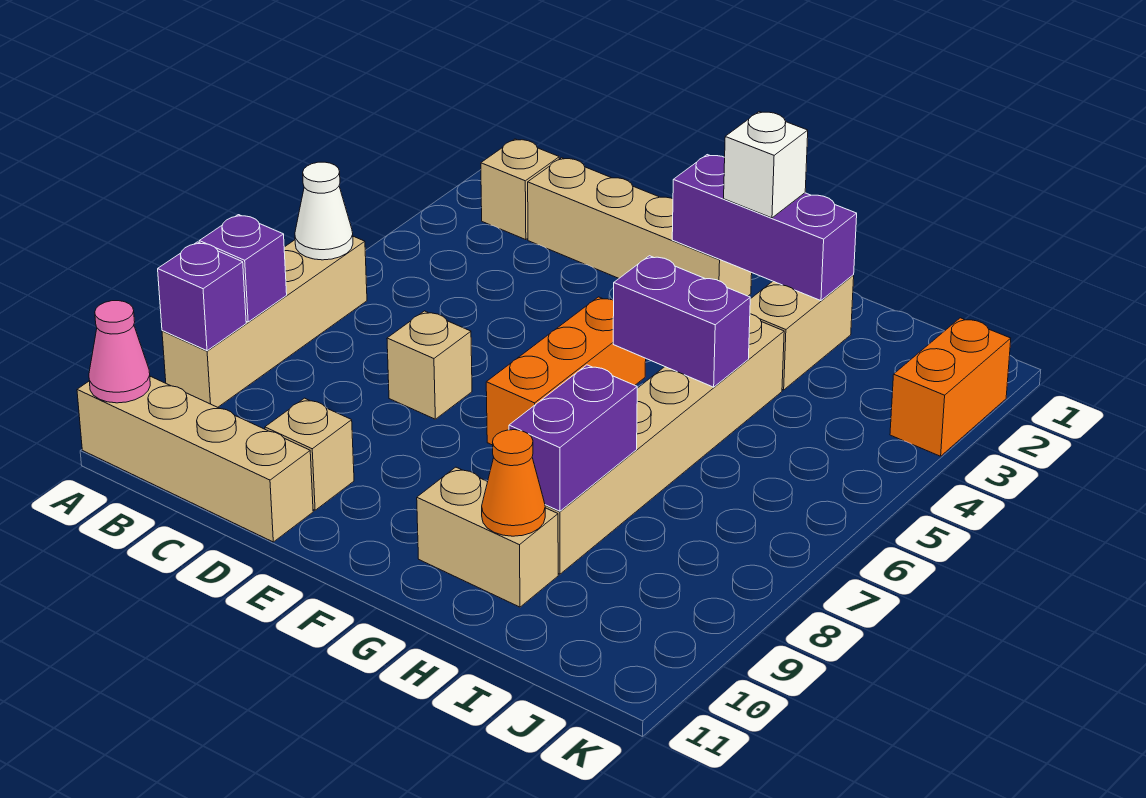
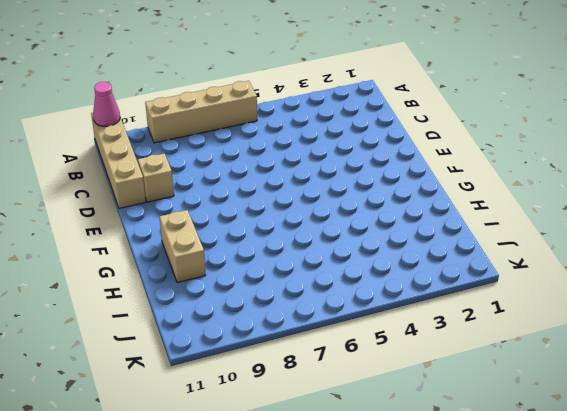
none -> tan 1x1 brick [481,139,559,240]
none -> tan 1x4 brick [528,158,752,296]
none -> tan 1x1 brick [387,311,472,419]

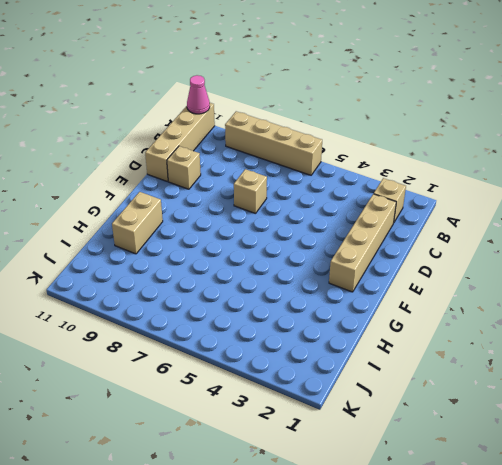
none -> orange 1x3 brick [486,297,646,445]
none -> tan 1x2 brick [750,275,854,390]
none -> tan 1x6 brick [545,314,784,574]

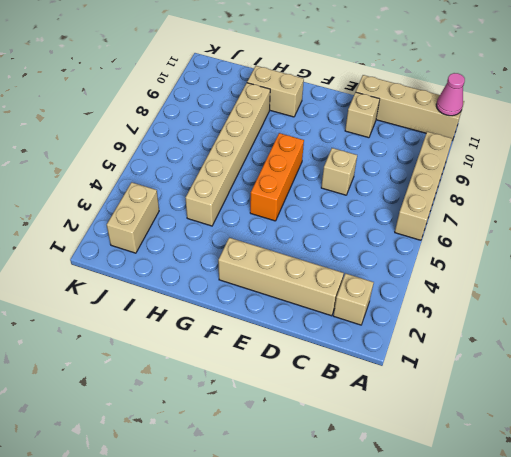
tan 1x2 brick [107,182,159,253] -> tan 1x2 brick moved to [750,275,854,390]
none -> orange 1x2 brick [890,318,1011,456]
none -> white 1x1 cone [295,162,353,260]
none -> purple 1x1 brick [199,215,287,322]

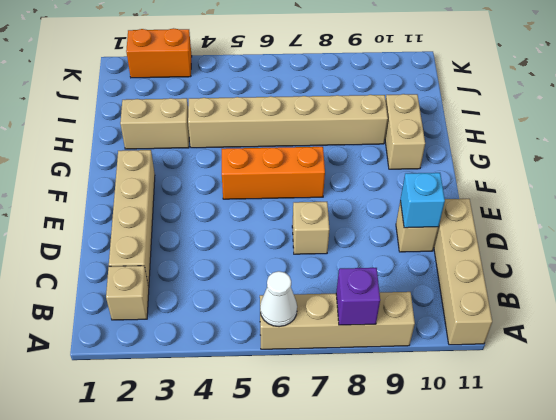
cyan 1x1 brick [400,173,445,228] -> none
none -> purple 1x1 brick [158,242,246,351]
none -> pink 1x1 cone [89,301,150,403]
none -> purple 1x3 brick [672,155,857,301]

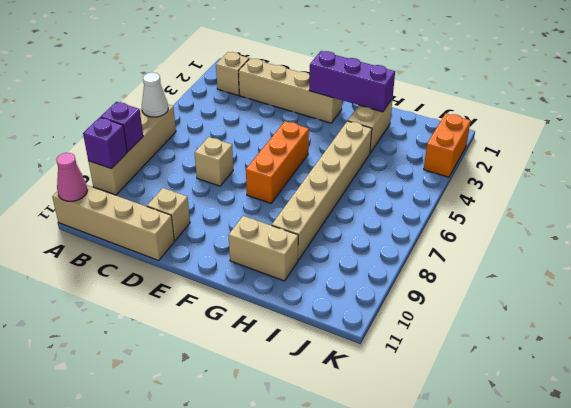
none -> purple 1x2 brick [613,256,750,387]
none -> purple 1x2 brick [509,365,637,511]
none -> orange 1x1 cone [482,430,545,536]

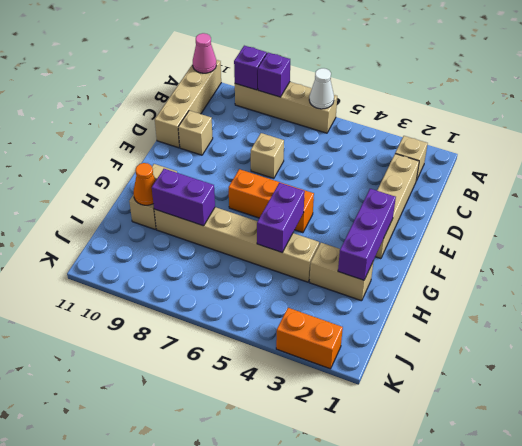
none -> white 1x1 brick [724,112,808,218]

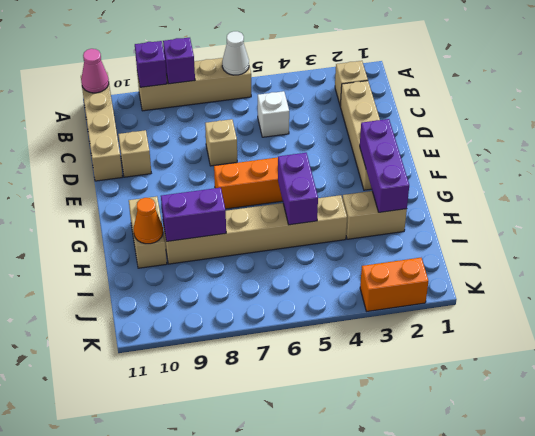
white 1x1 brick [258,91,289,137] -> white 1x1 brick moved to [724,112,808,218]

